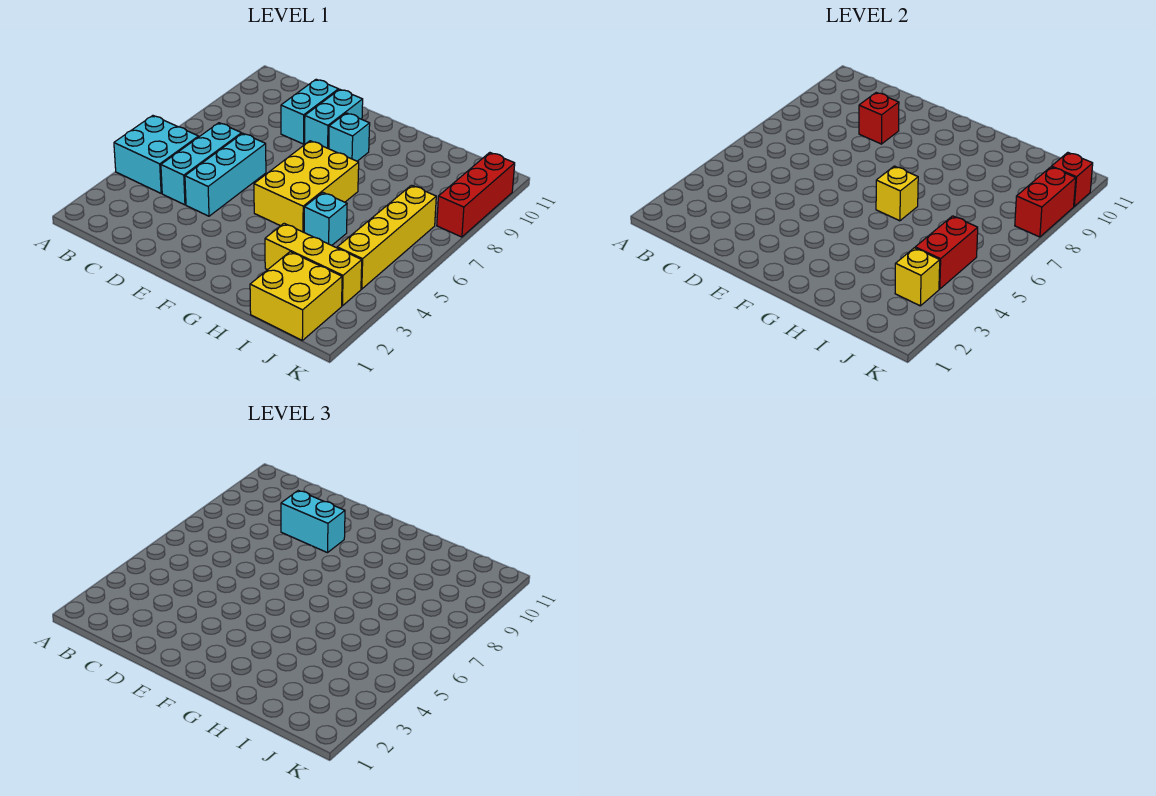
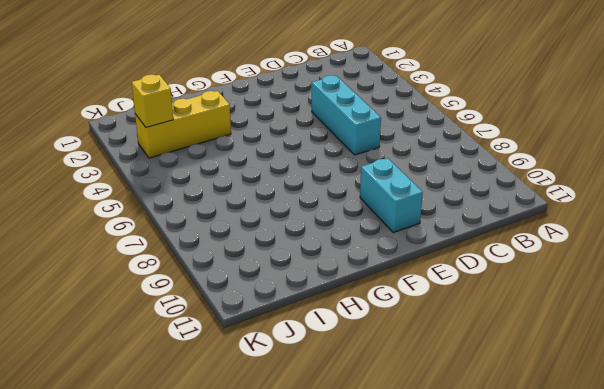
none -> cyan 2x2 brick [114,116,199,193]
none -> cyan 1x3 brick [161,123,242,205]
none -> cyan 1x2 brick [281,79,339,144]

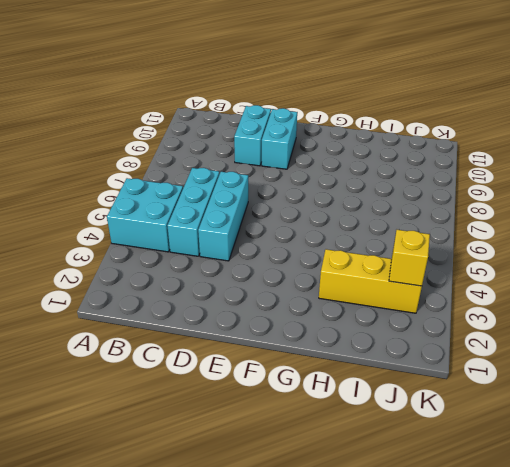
none -> yellow 2x3 brick [254,141,359,232]
none -> cyan 1x1 brick [329,113,370,161]
none -> cyan 1x1 brick [304,192,347,245]

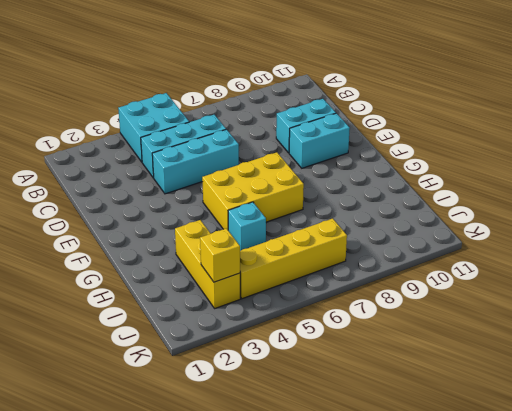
none -> cyan 1x1 brick [329,113,370,161]
none -> yellow 2x2 brick [250,252,342,340]
none -> red 1x3 brick [437,153,515,237]

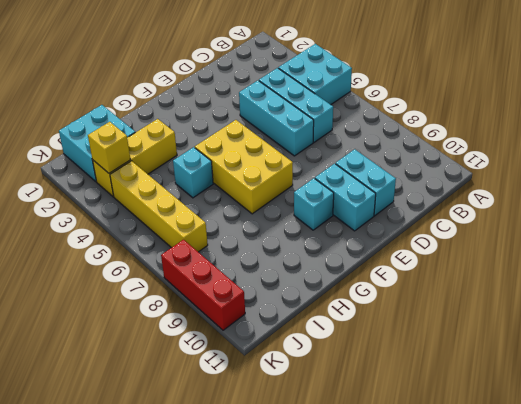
cyan 2x2 brick [59,105,135,182] -> yellow 2x2 brick [250,252,342,340]
none -> red 1x1 brick [859,93,899,144]
none -> yellow 1x1 brick [876,166,918,221]
none -> red 1x2 brick [915,216,978,289]

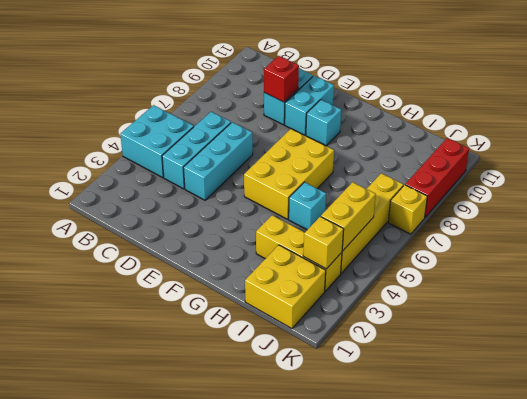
yellow 1x2 brick [321,182,376,251] -> red 1x2 brick [915,216,978,289]
yellow 1x1 brick [388,185,427,234] -> yellow 1x1 brick moved to [876,166,918,221]
none -> red 1x2 brick [1015,167,1076,237]
none -> red 1x1 brick [1051,153,1093,206]
none -> cyan 1x2 brick [281,491,345,553]

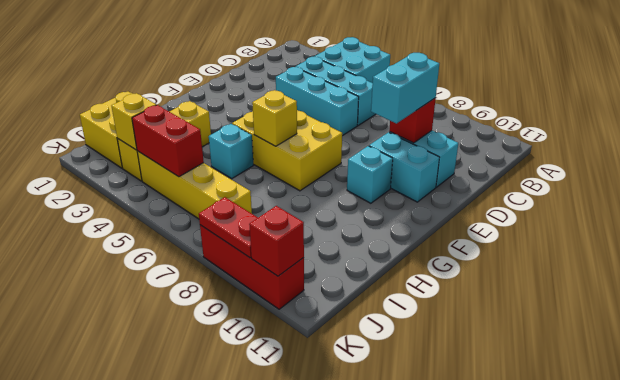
red 1x2 plate [199,197,258,258] -> red 1x2 brick [1015,167,1076,237]

